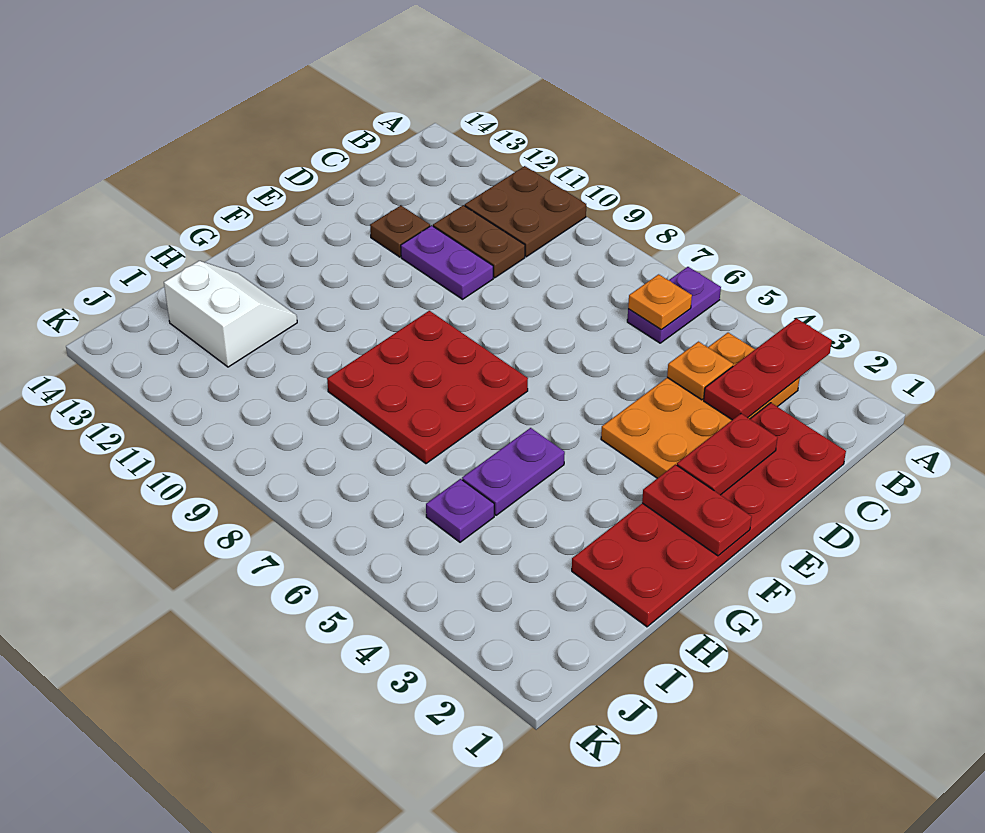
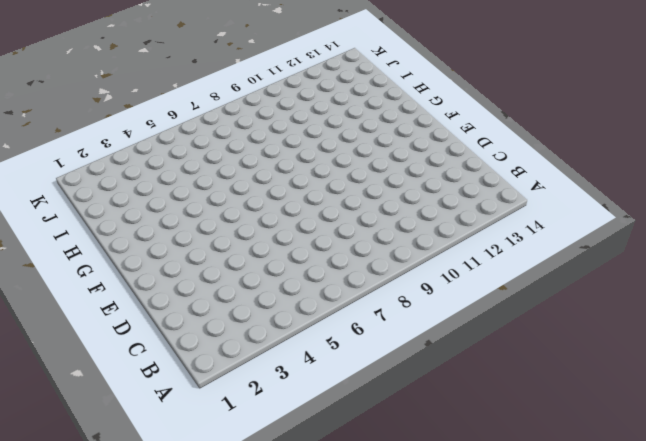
none -> purple 1x2 plate [627,267,721,343]
none -> brown 2x2 plate [465,166,586,257]
none -> orange 2x4 plate [601,333,800,478]

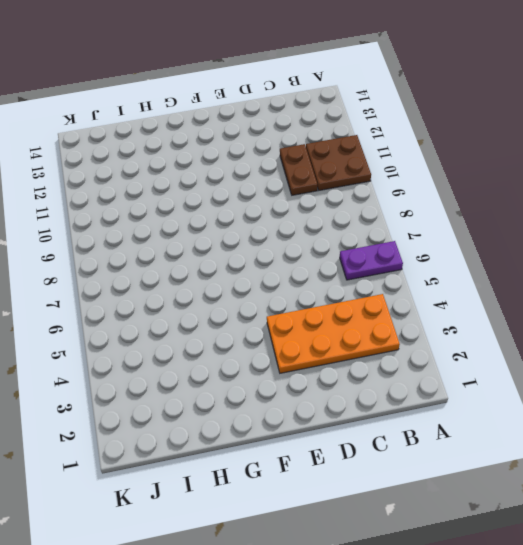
none -> red 2x6 plate [572,403,846,627]
none -> purple 1x2 plate [401,226,493,299]
none -> brown 1x1 plate [370,206,430,257]

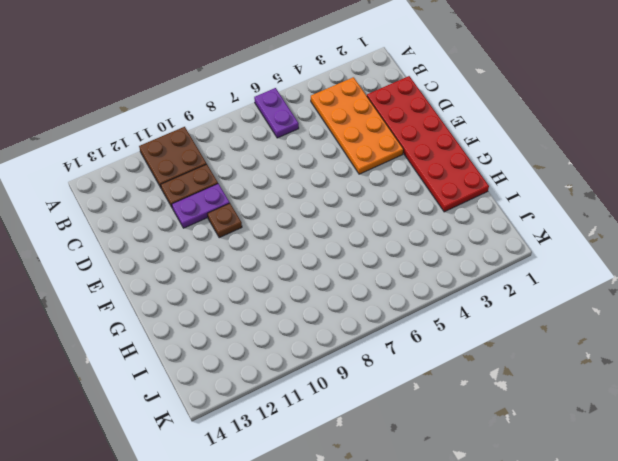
brown 1x1 plate [208,203,242,238] -> brown 1x1 plate moved to [370,206,430,257]
none -> red 3x3 plate [327,311,528,464]
none -> purple 1x2 plate [462,428,565,515]
none -> white 2x2 slope [164,261,297,367]

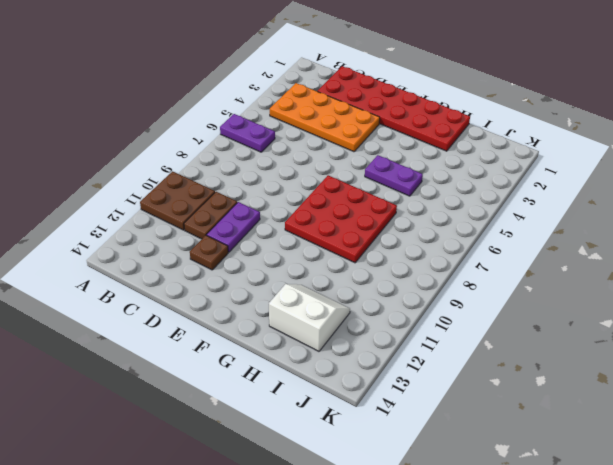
white 2x2 slope [269,284,350,351] -> white 2x2 slope turned to [164,261,297,367]
none -> purple 1x1 plate [426,479,494,542]
none -> red 1x3 plate [704,318,832,420]
none -> orange 1x1 plate [628,274,692,329]

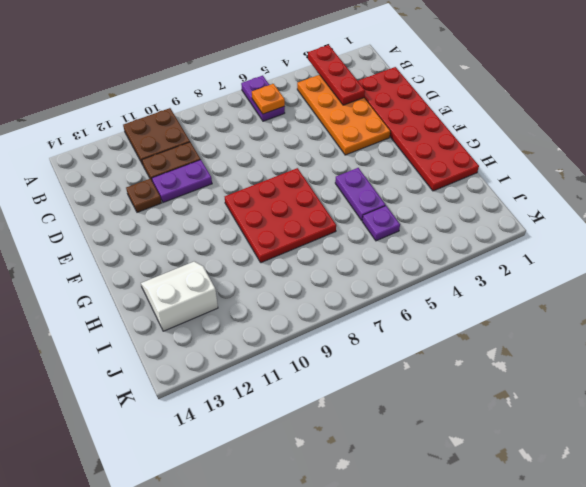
none -> orange 1x1 plate [667,342,733,400]
none -> red 1x2 plate [677,414,778,495]
none -> red 1x2 plate [642,465,752,556]

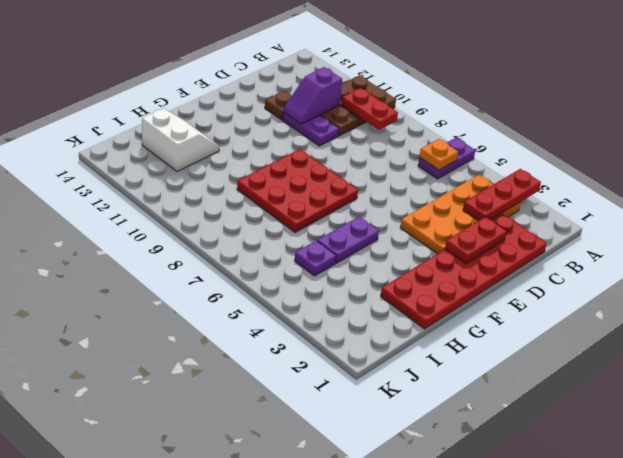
red 1x2 plate [341,88,398,130] -> red 1x2 plate moved to [642,465,752,556]
purple 1x2 slope [284,67,342,124] -> none
none -> orange 1x1 plate [667,342,733,400]

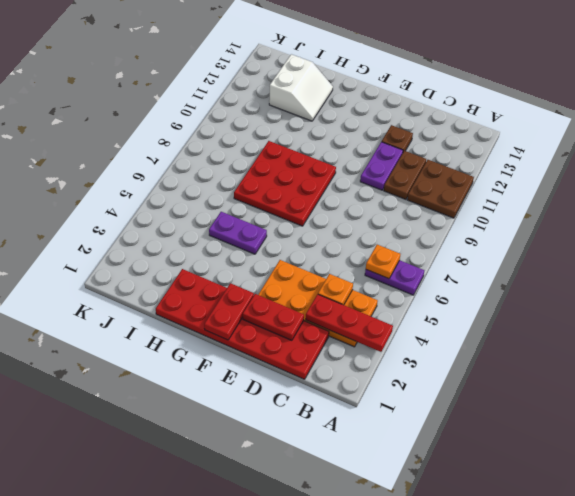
none -> purple 1x1 plate [426,479,494,542]

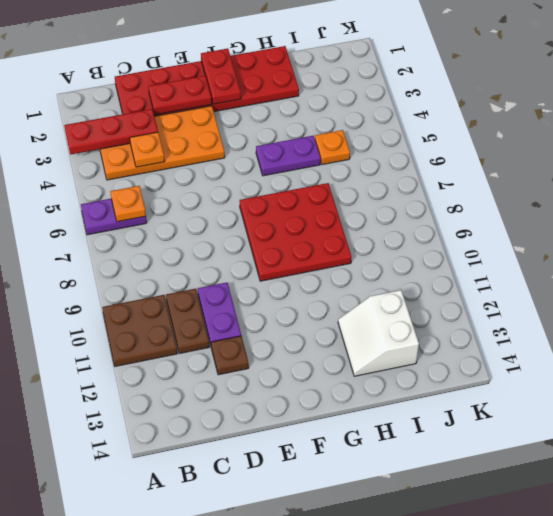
orange 1x1 plate [315,130,350,165] -> purple 1x1 plate [426,479,494,542]

